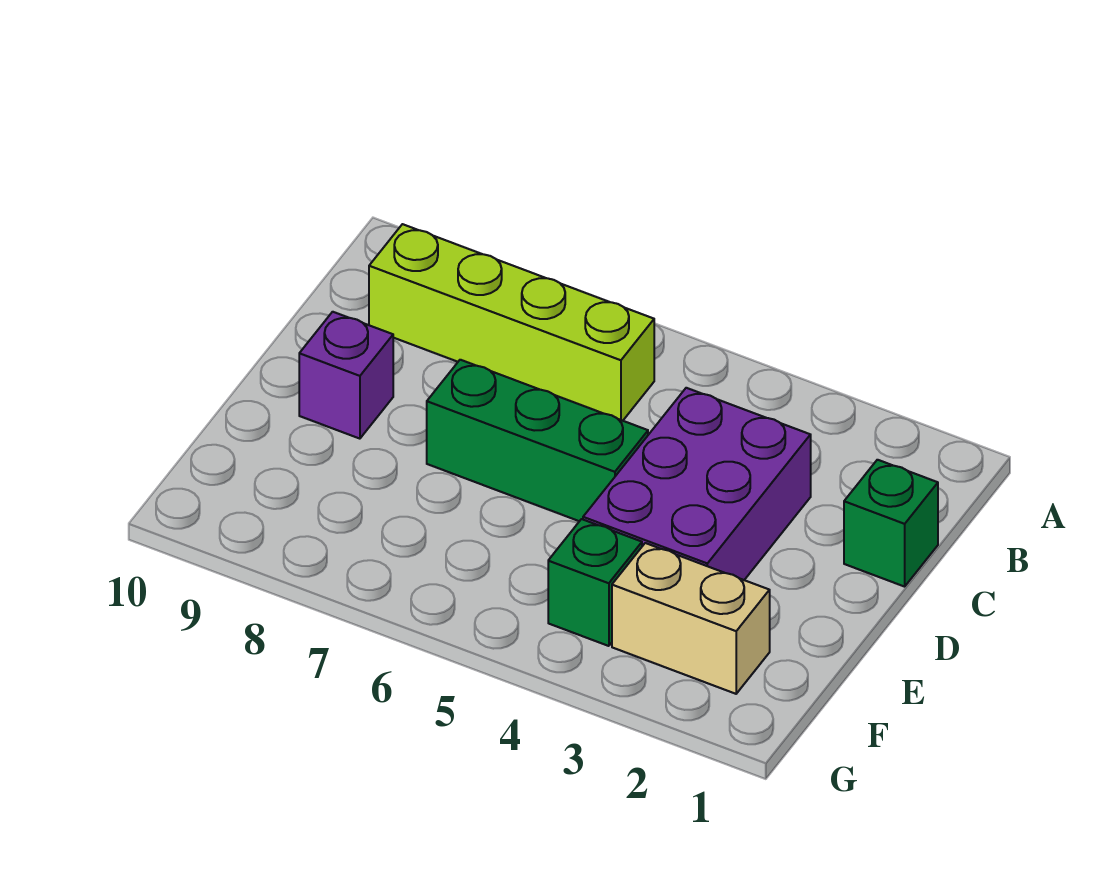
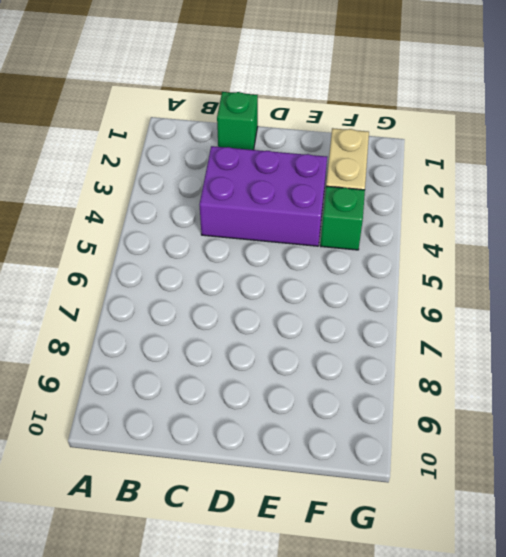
none -> lime 1x4 brick [369,224,654,421]
none -> green 1x3 brick [427,360,648,521]

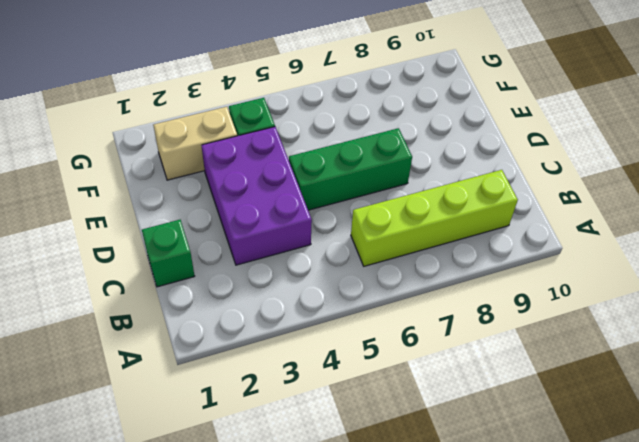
none -> purple 1x1 brick [299,312,393,439]

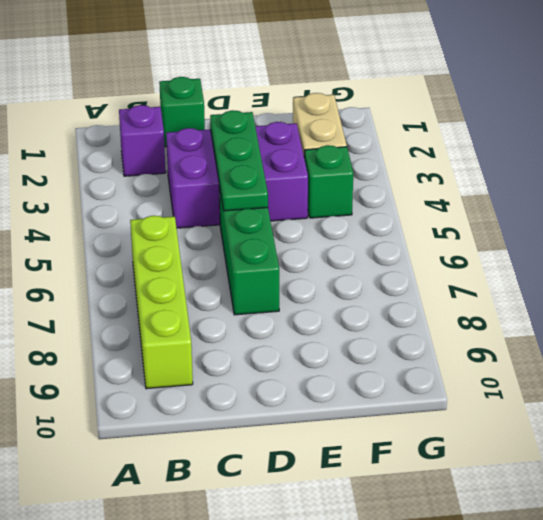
purple 1x1 brick [119,105,166,176] -> purple 1x1 brick moved to [299,312,393,439]
green 1x3 plate [210,110,268,211] -> none

